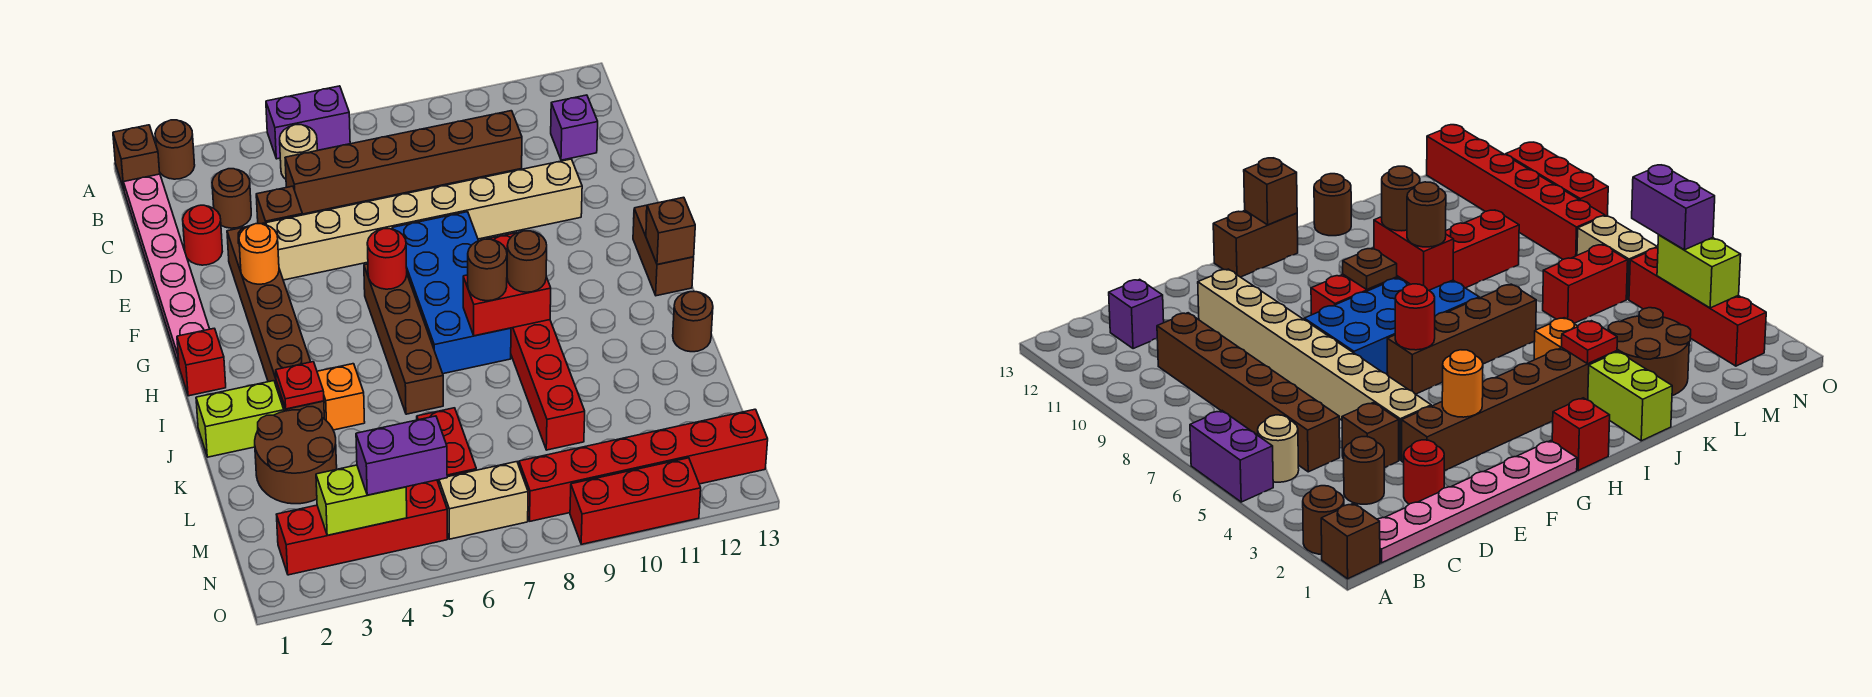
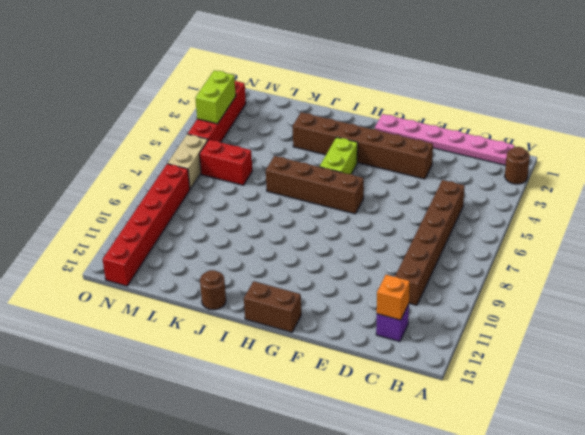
orange 1x1 brick [377,275,410,320] -> orange 1x1 brick moved to [317,364,365,430]
lime 1x2 brick [320,137,358,174] -> lime 1x2 brick moved to [196,381,284,457]
none -> brown 1x1 brick [113,125,160,189]
none -> purple 1x2 brick [266,86,350,159]
none -> tan 1x1 round brick [280,125,317,179]
none -> brown 1x1 round brick [212,169,251,228]

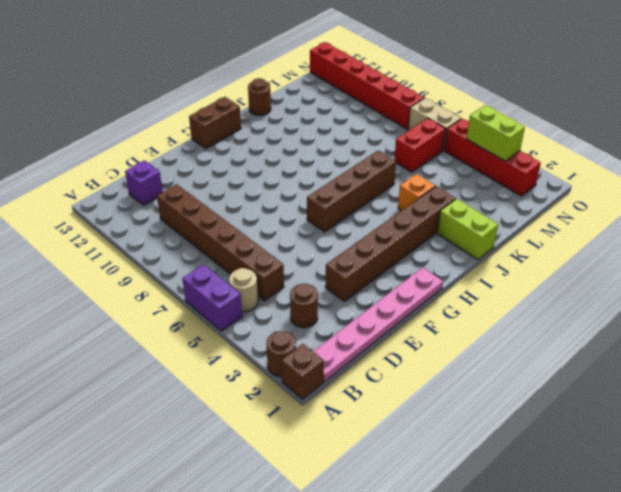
none -> red 1x1 round brick [182,205,222,265]
none -> brown 1x1 brick [256,186,302,225]
none -> tan 1x8 brick [266,159,582,280]
none -> blue 2x4 brick [392,212,511,374]

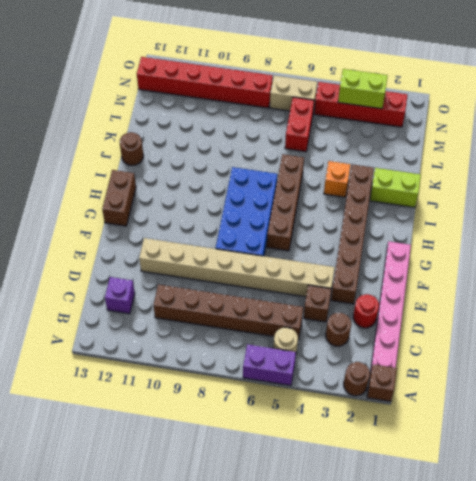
none -> red 1x6 brick [489,233,585,450]
none -> red 1x1 brick [177,328,226,396]
none -> brown 2x2 round brick [255,407,337,504]
none -> red 1x3 brick [570,458,701,544]

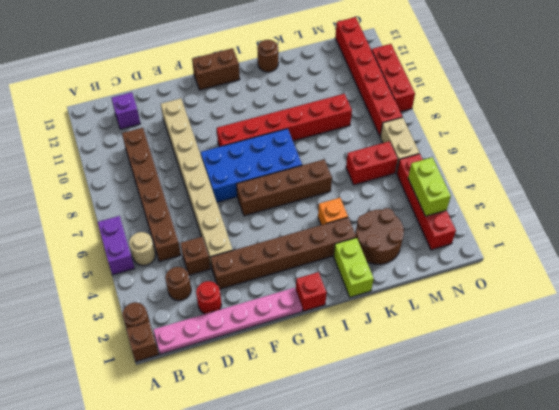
none -> orange 1x1 round brick [239,224,279,284]
none -> red 1x1 round brick [367,229,407,289]
none -> brown 1x1 plate [1343,248,1397,289]
none -> brown 1x1 brick [646,197,695,265]

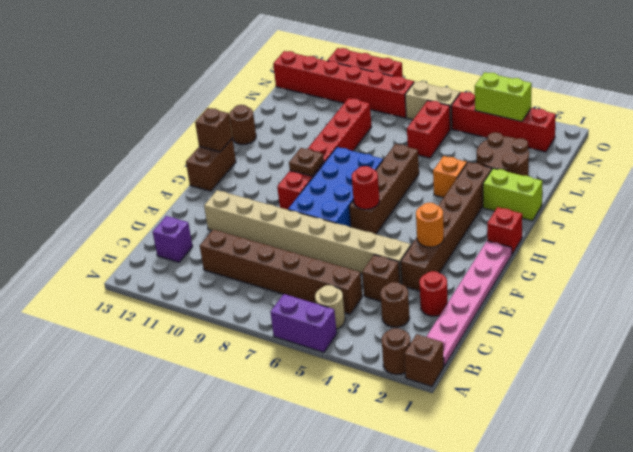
none -> red 1x2 brick [463,275,551,336]
none -> red 1x1 plate [276,362,324,409]
none -> brown 1x1 round brick [468,239,507,301]
none -> brown 1x1 round brick [507,231,547,292]

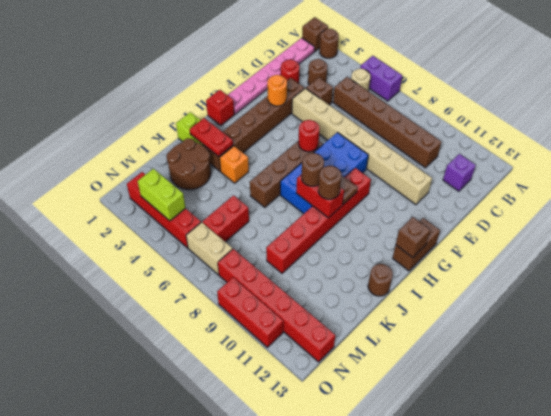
red 1x2 plate [190,118,233,157] -> red 1x1 plate [276,362,324,409]
none -> purple 1x2 brick [356,416,447,495]

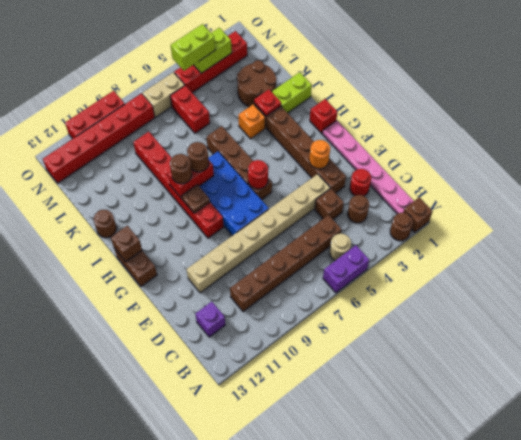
lime 1x2 brick [171,24,215,71] -> purple 1x2 brick [356,416,447,495]

